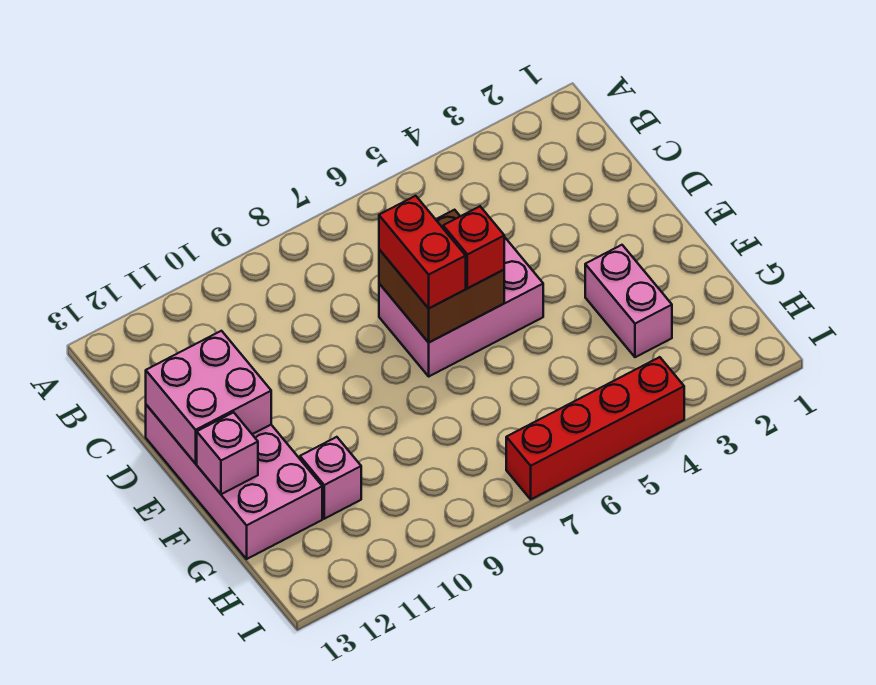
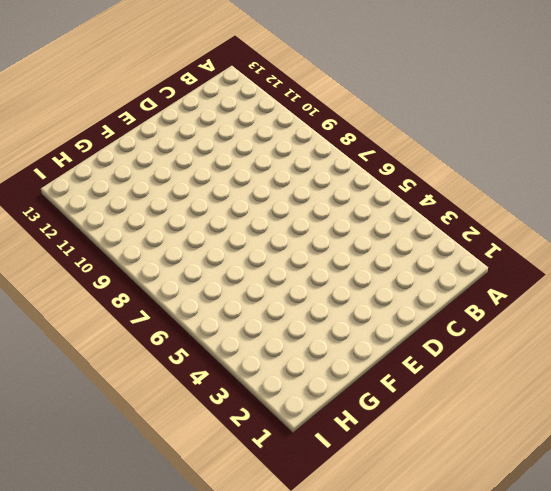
none -> pink 2x3 brick [379,237,543,376]
none -> pink 2x4 brick [146,405,322,559]

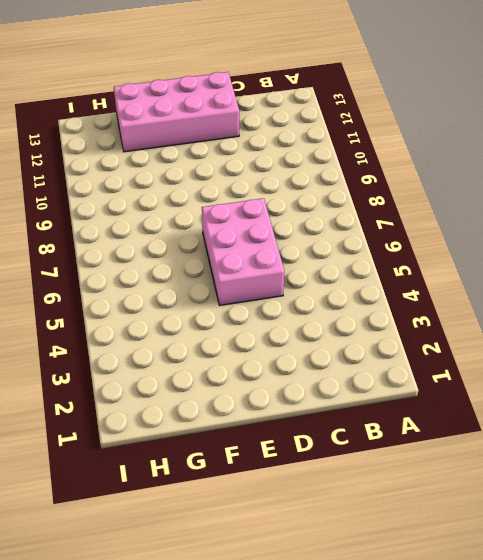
none -> pink 1x2 brick [585,245,672,357]
none -> pink 1x1 brick [300,437,361,519]

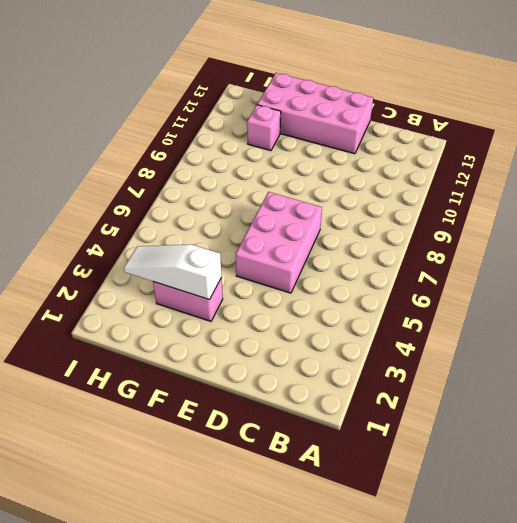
white 1x3 slope [124,244,222,300] -> none
none -> red 1x4 brick [506,357,684,499]
none -> brown 2x2 brick [379,210,504,342]

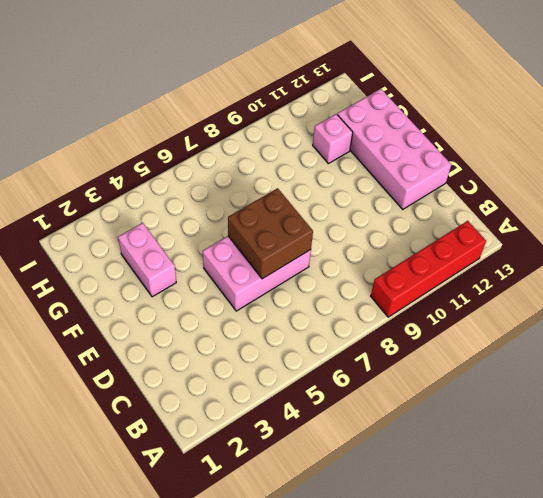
red 1x4 brick [371,221,486,317] -> red 1x4 brick moved to [506,357,684,499]
none -> pink 2x2 brick [146,331,271,464]
none -> pink 1x1 brick [197,412,258,494]

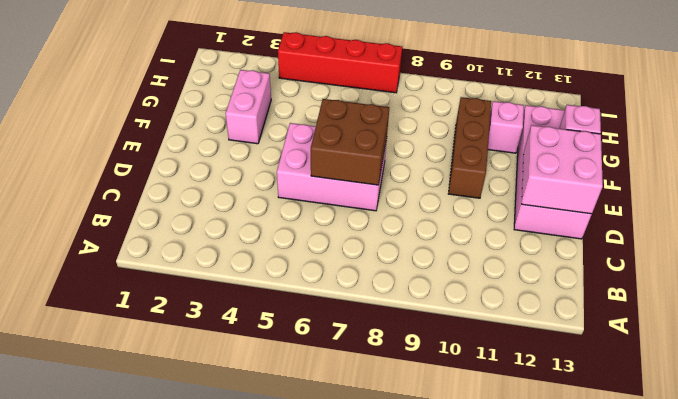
brown 1x3 brick [448,97,491,198] -> none
none -> red 1x2 brick [379,196,466,308]
none -> red 1x1 brick [443,206,504,288]

